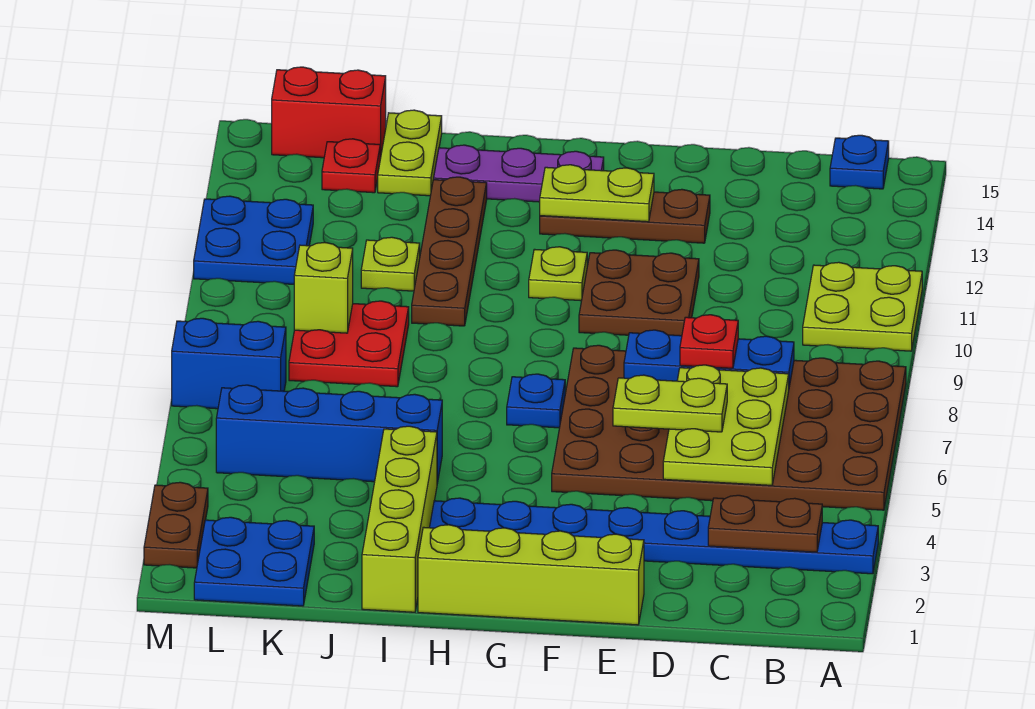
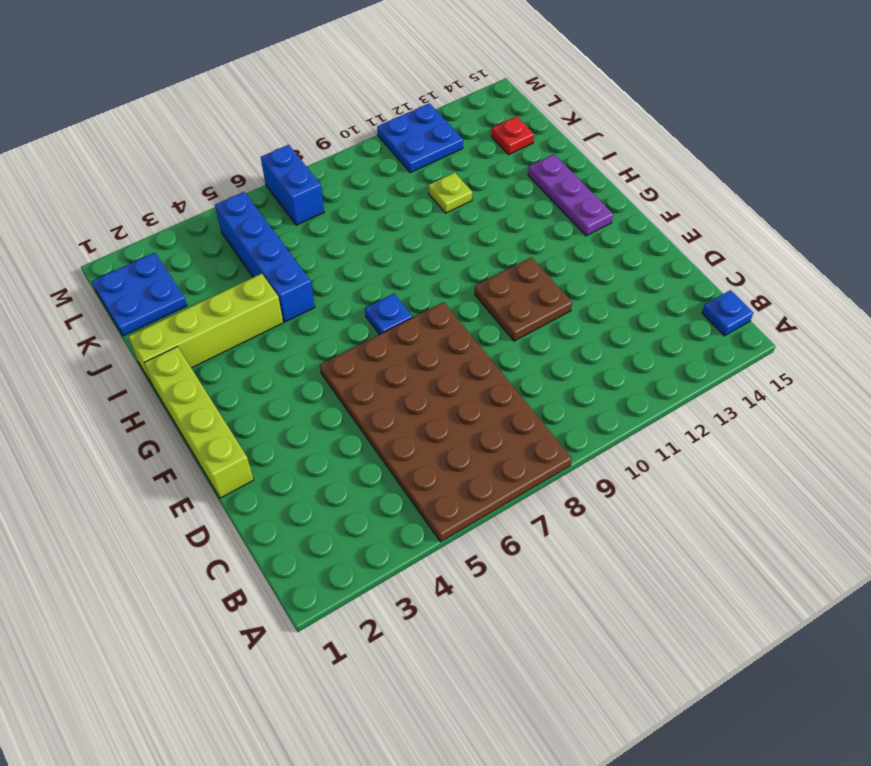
none -> blue 1x8 plate [430,498,878,574]
none -> lime 2x2 plate [803,262,922,351]
none -> brown 1x3 plate [540,189,710,243]

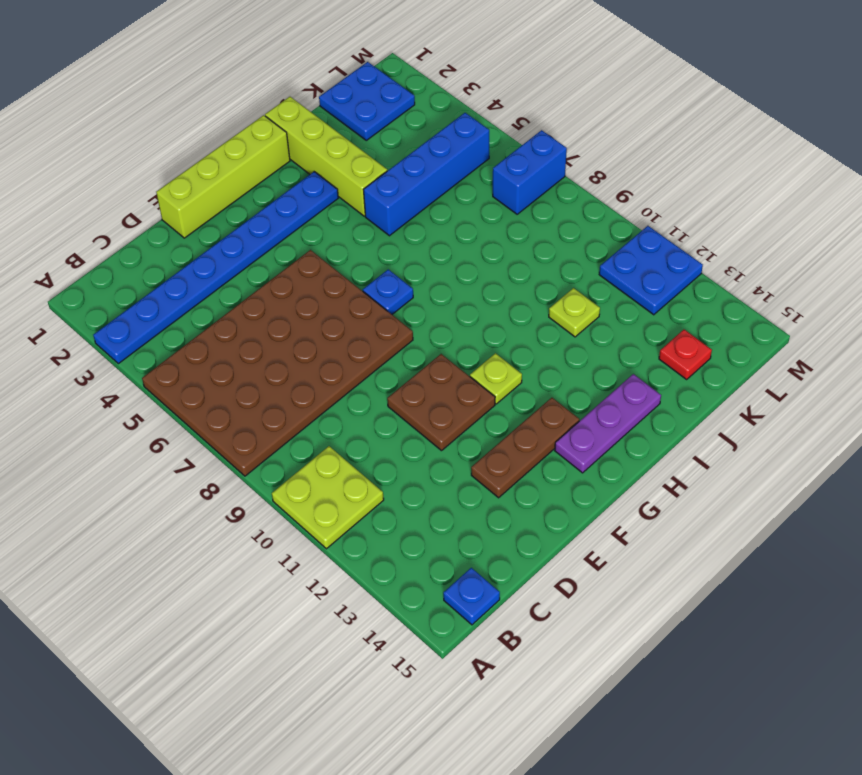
none -> brown 1x4 plate [412,177,487,326]
none -> red 2x2 plate [289,301,409,387]
none -> lime 1x2 plate [378,110,442,196]

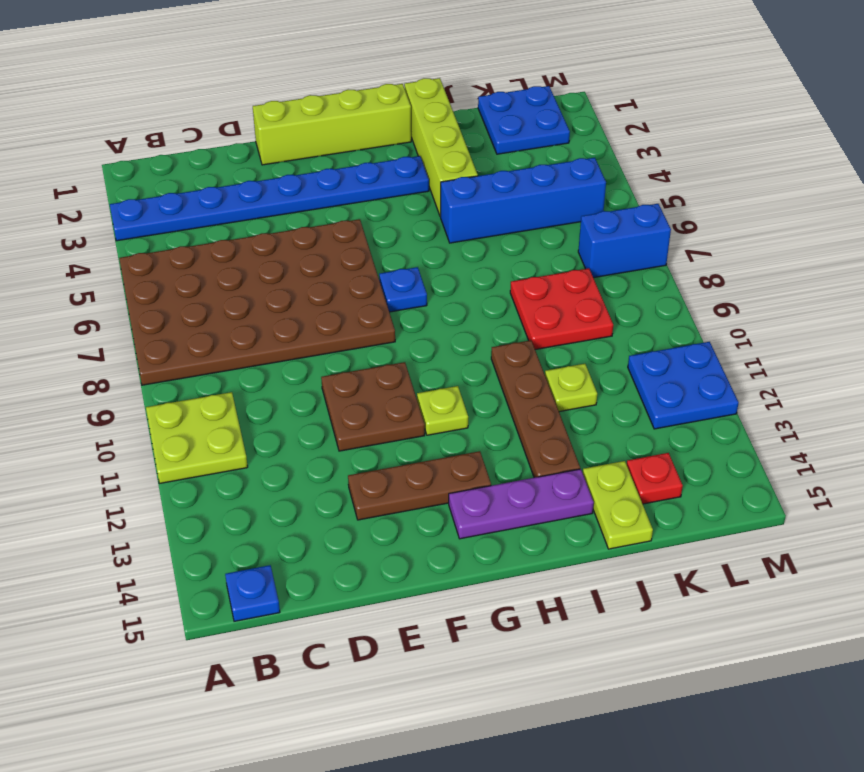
none -> red 1x2 brick [272,67,386,159]
none -> brown 1x2 plate [144,482,208,568]
none -> brown 1x2 plate [708,495,822,552]

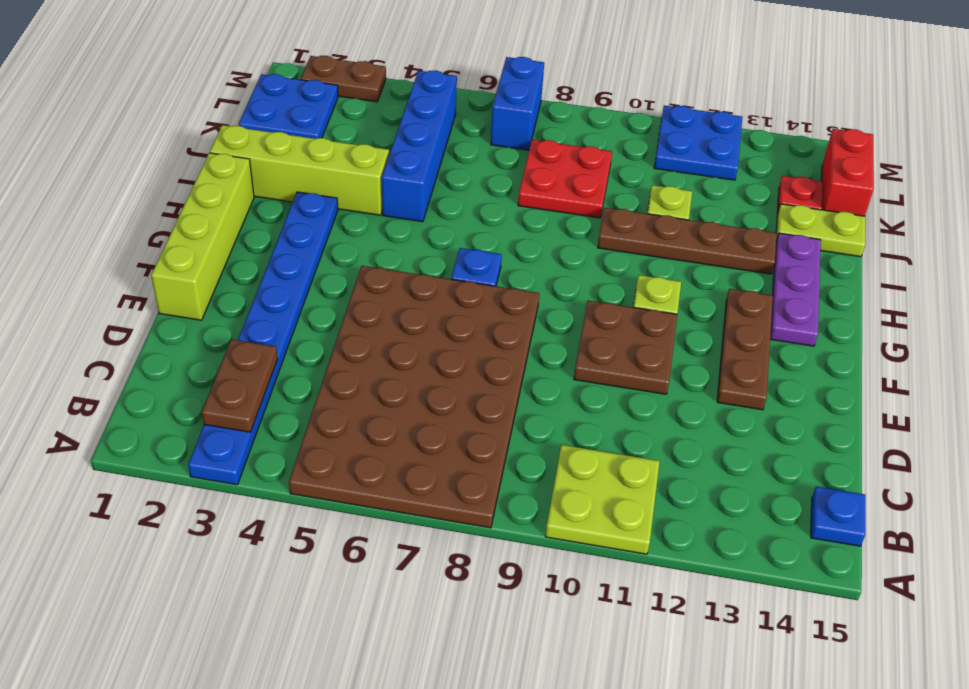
none -> lime 2x3 plate [663,365,789,485]
none -> blue 1x3 plate [624,330,794,387]
none -> lime 1x2 plate [540,165,654,222]

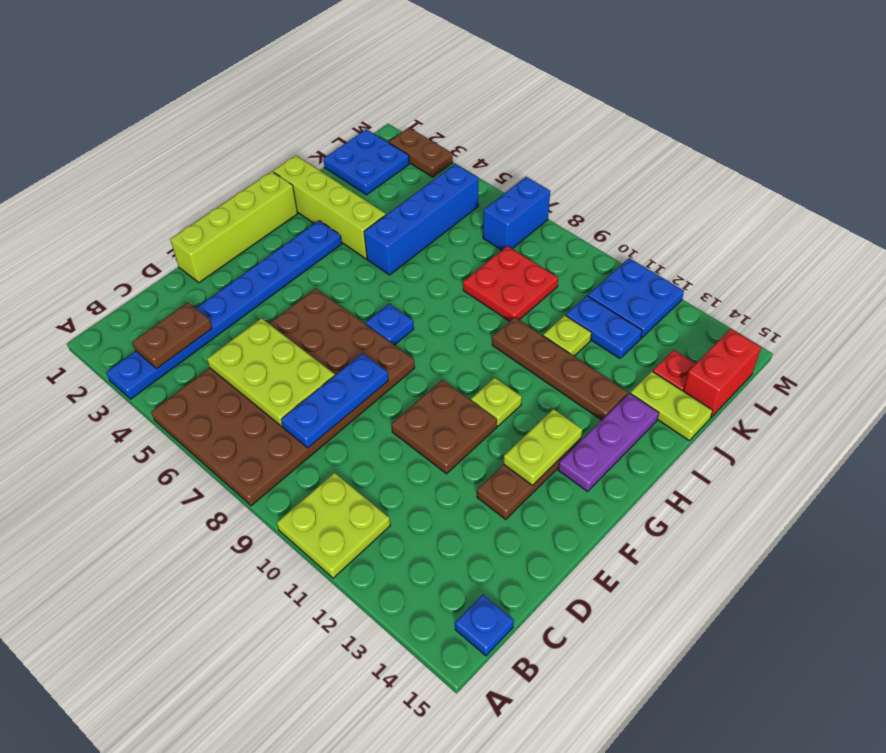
blue 1x2 plate [566,296,642,358] -> none
none -> lime 1x1 brick [294,242,353,333]
none -> lime 1x2 plate [613,375,727,432]
none -> red 1x1 plate [680,315,738,368]

